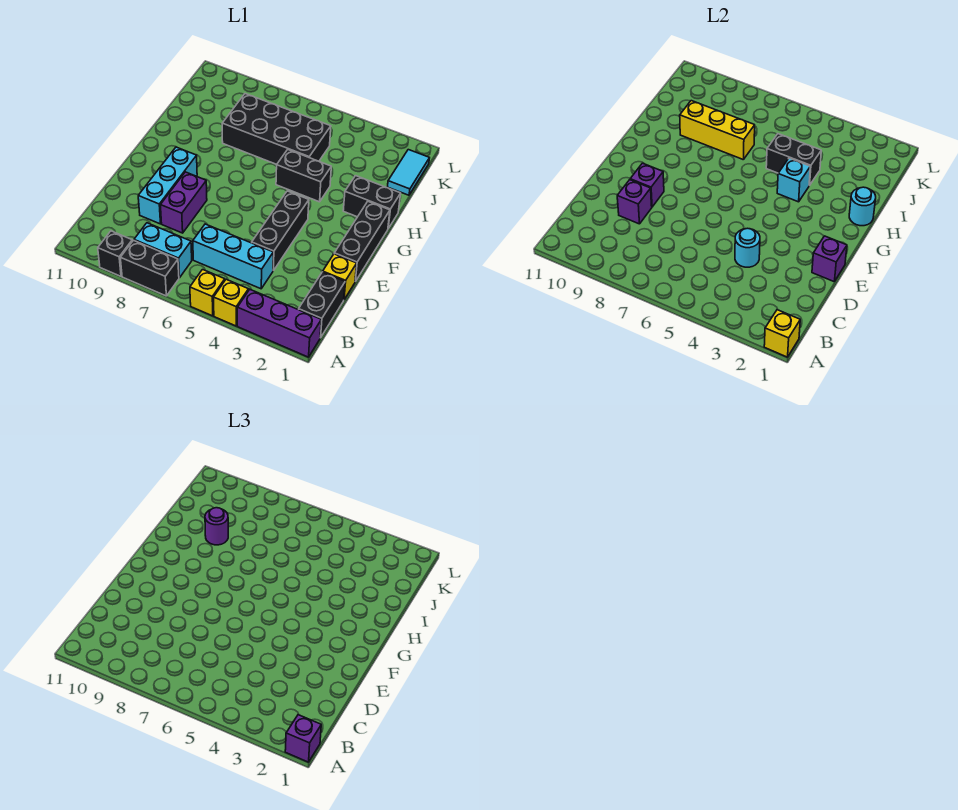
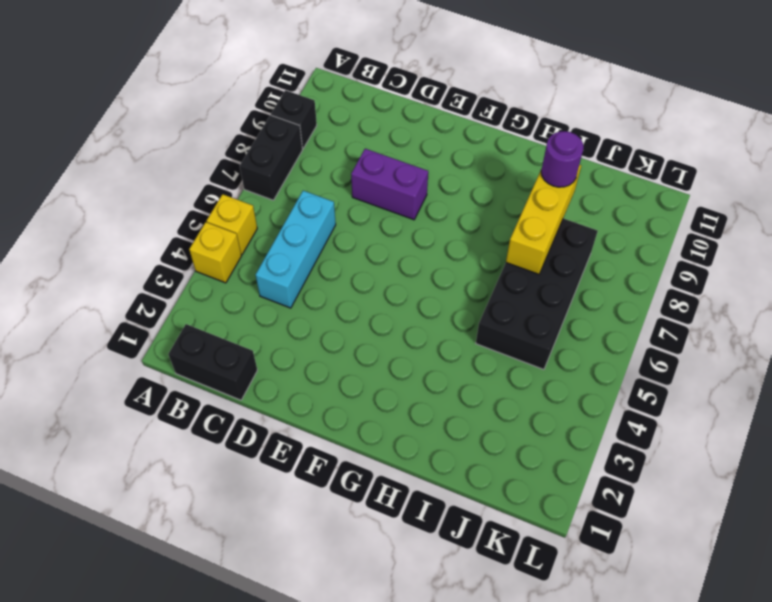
none -> purple 1x3 brick [237,290,321,357]
none -> cyan 1x2 brick [134,223,192,278]
none -> yellow 1x1 brick [323,254,357,300]

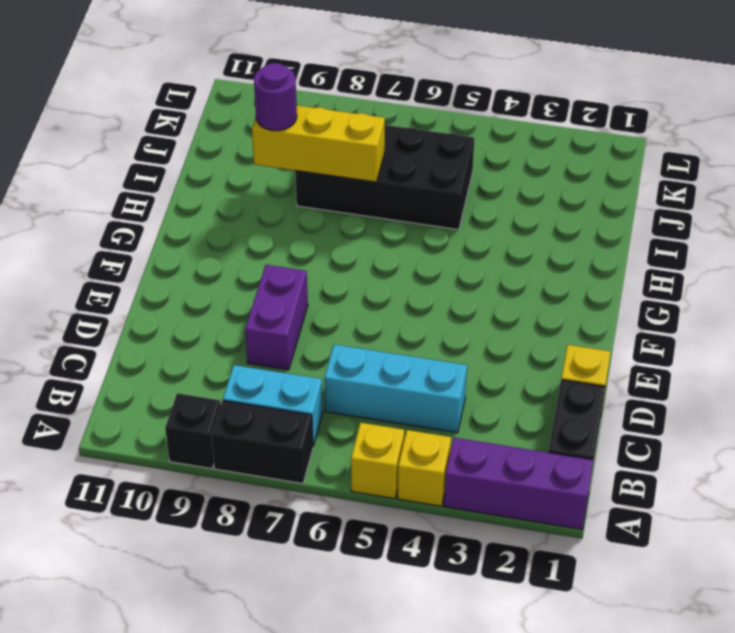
none -> black 1x3 brick [252,191,309,270]
none -> cyan 1x3 brick [138,147,197,224]
none -> black 1x3 brick [334,202,390,281]

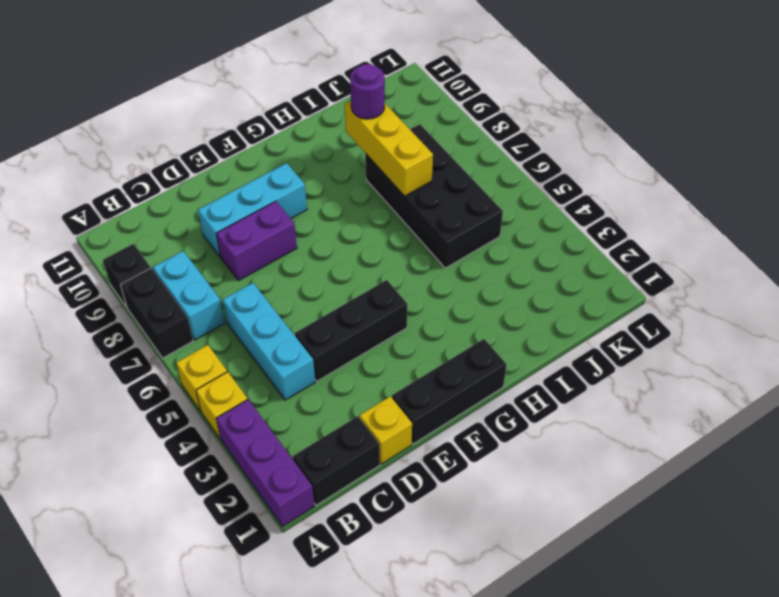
none -> black 1x2 brick [343,176,401,228]
none -> black 1x2 brick [276,150,331,202]
none -> cyan 1x2 tile [387,150,429,195]

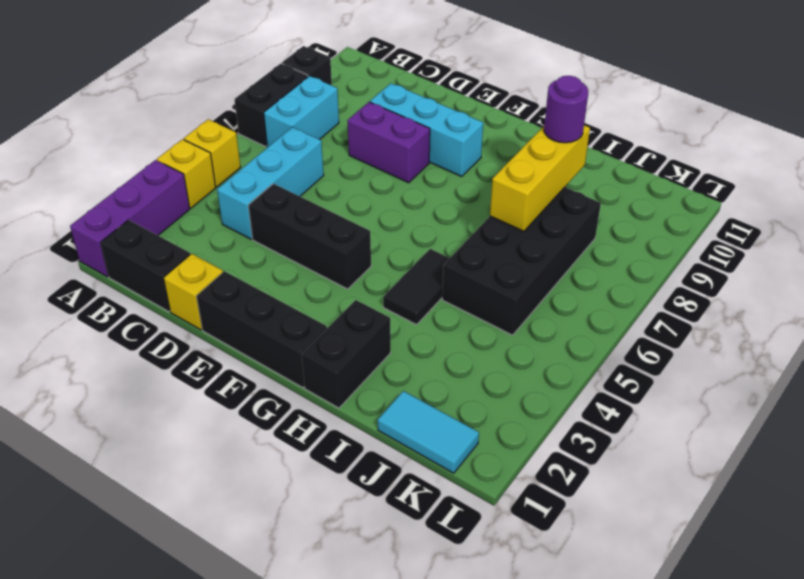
black 1x2 tile [383,249,450,325] -> black 1x2 brick [276,150,331,202]
none -> yellow 1x1 brick [764,310,800,357]
none -> cyan 1x1 round brick [735,228,760,267]
none -> purple 1x1 brick [617,180,652,224]

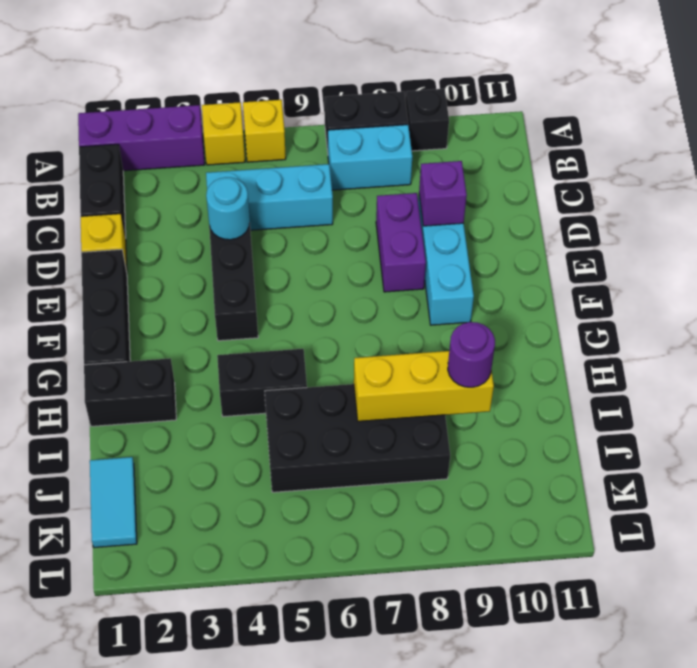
none -> yellow 1x1 brick [764,310,800,357]
none -> purple 1x1 brick [812,236,847,281]
none -> purple 1x1 brick [630,163,664,207]

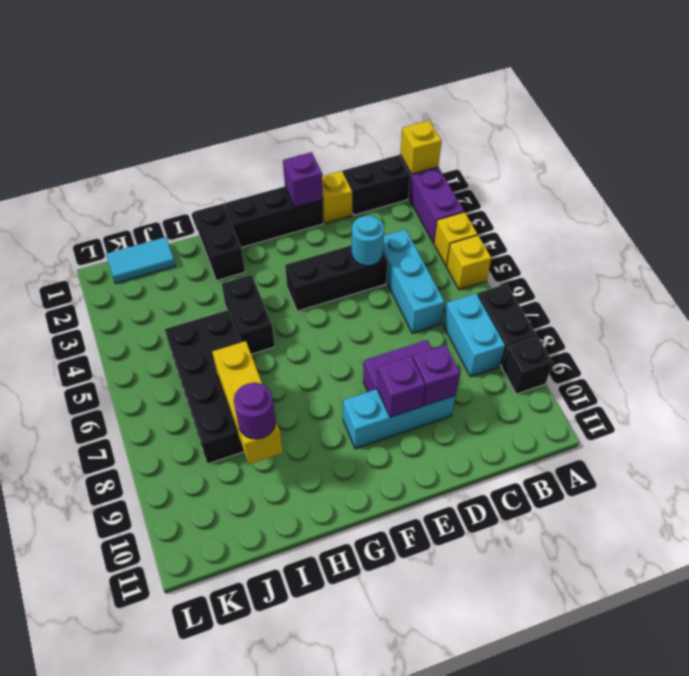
none -> cyan 1x1 round brick [849,187,876,226]
none -> cyan 1x1 brick [777,158,810,202]
none -> black 1x2 brick [766,134,821,185]

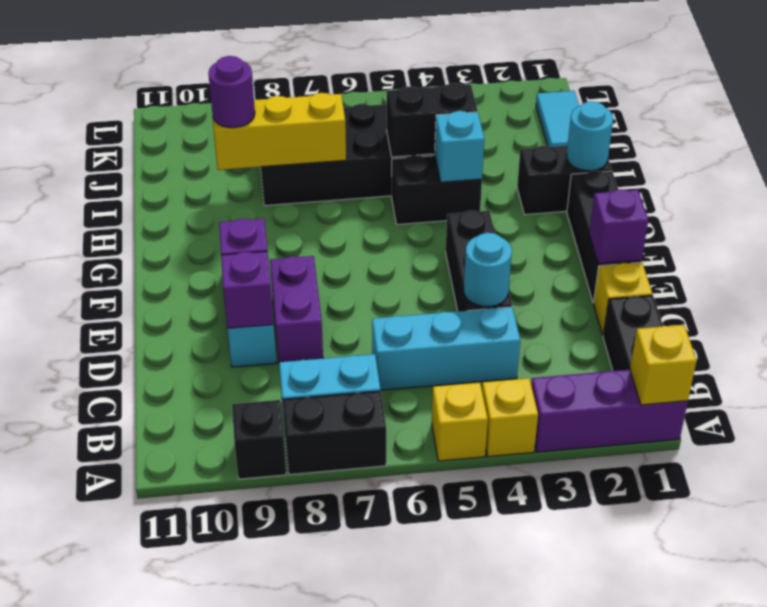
none -> purple 1x1 brick [285,715,321,762]

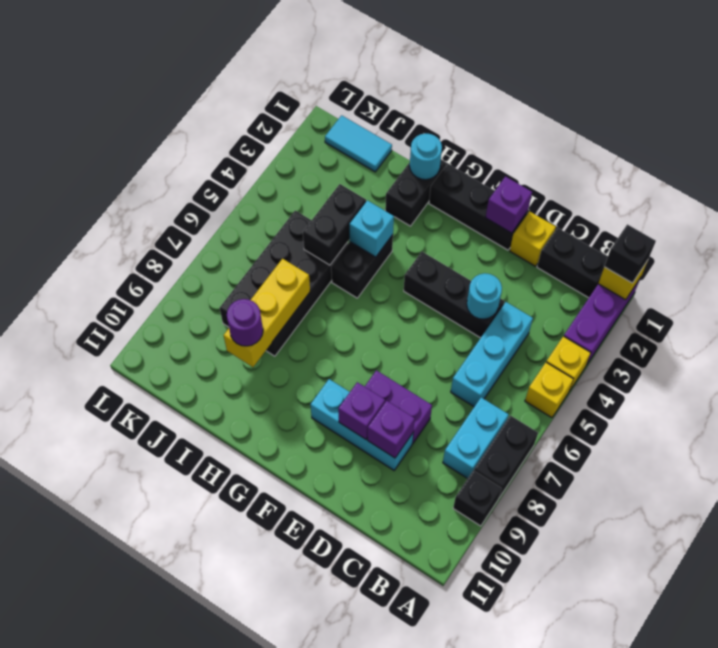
black 1x1 brick [604,224,656,283] -> purple 1x1 brick [285,715,321,762]

